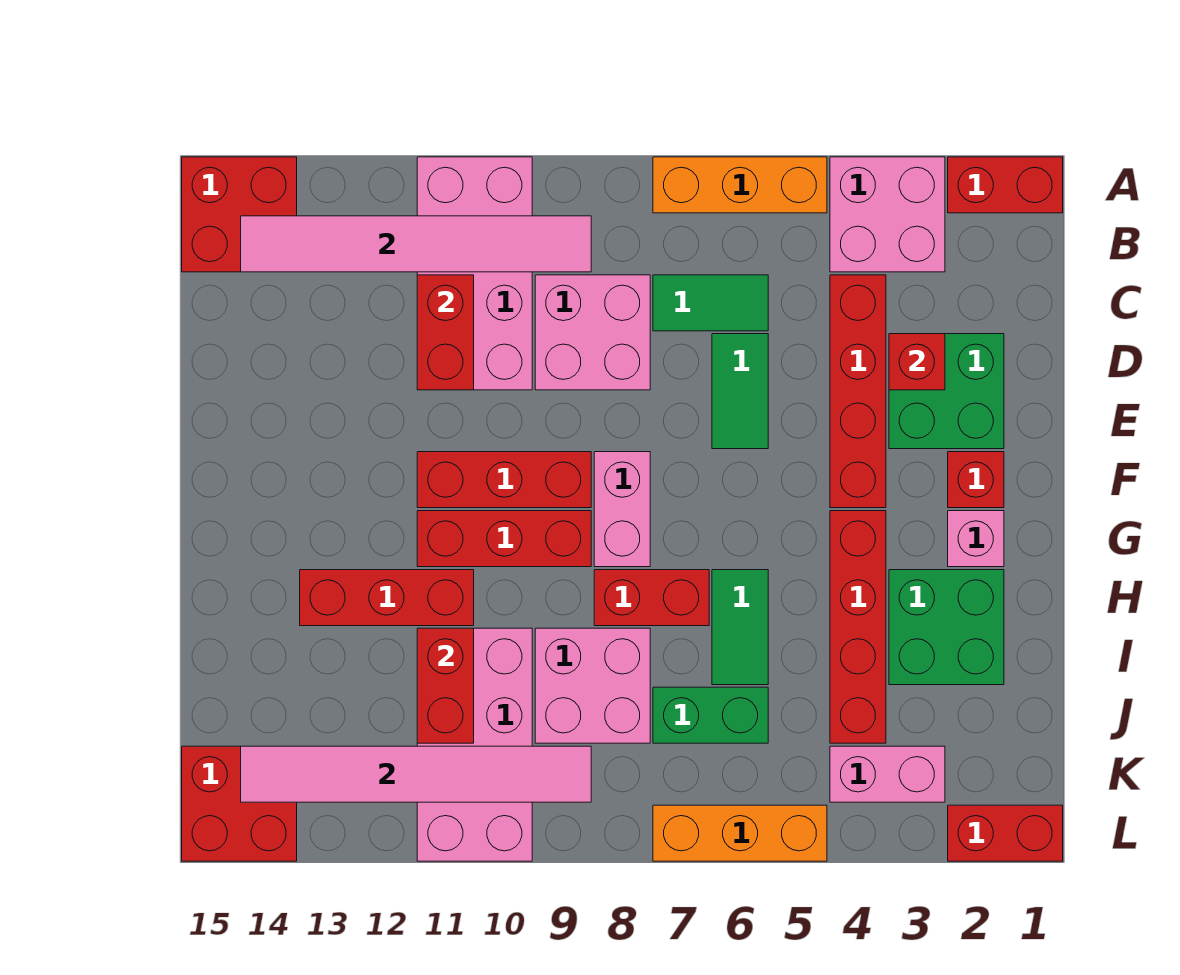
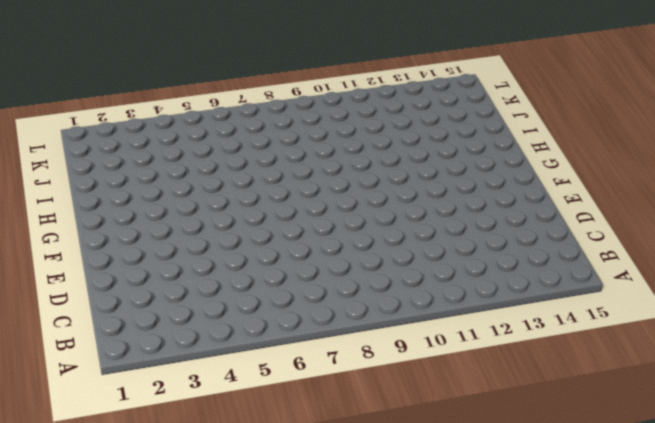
none -> red 1x2 brick [948,157,1063,213]
none -> pink 2x2 brick [830,157,945,272]
none -> orange 1x3 brick [653,157,827,213]
none -> pink 2x4 brick [417,157,532,390]

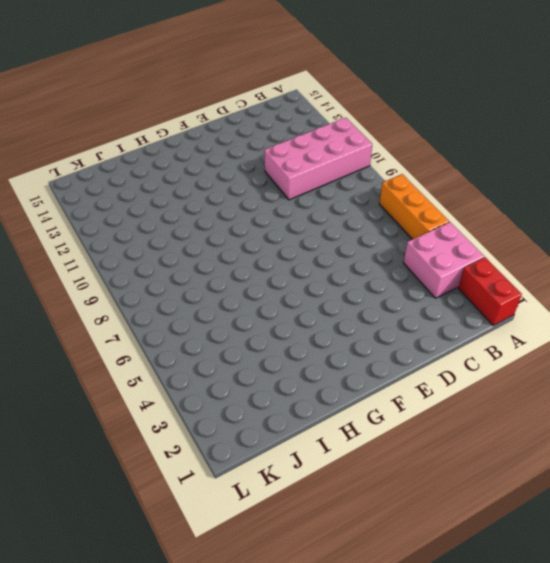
none -> red 2x2 brick [182,157,297,272]
none -> red 1x4 brick [830,275,886,508]
none -> green 1x2 tile [653,275,768,331]
none -> pink 2x2 brick [535,275,650,390]

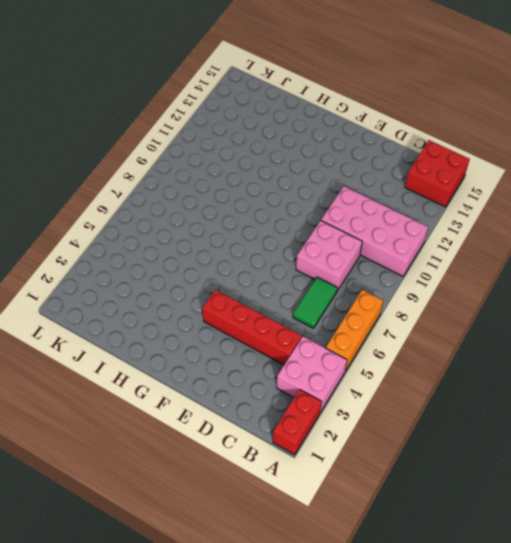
none -> green 2x2 brick [889,334,1004,449]
none -> green 1x2 tile [712,334,768,449]
none -> red 1x1 brick [948,452,1004,508]
none -> pink 1x2 brick [594,452,650,567]

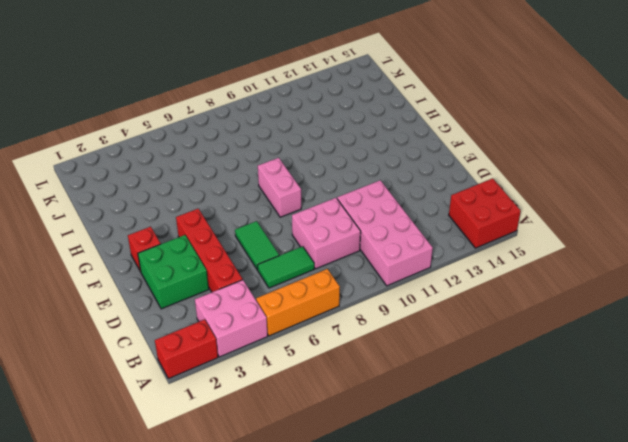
none -> red 1x3 brick [417,452,591,508]
none -> pink 1x1 brick [948,511,1004,567]
none -> red 1x4 brick [830,511,886,743]
none -> red 1x3 brick [417,511,591,567]

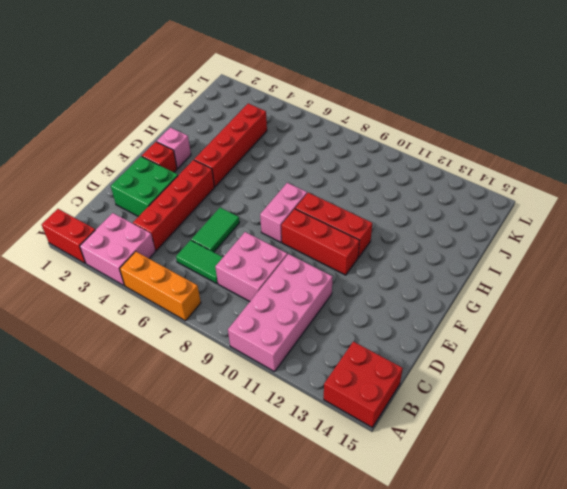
none -> green 2x2 brick [889,570,1004,685]
none -> green 1x2 tile [712,570,768,685]
none -> red 1x2 brick [594,570,709,626]
none -> red 1x3 brick [300,570,474,626]

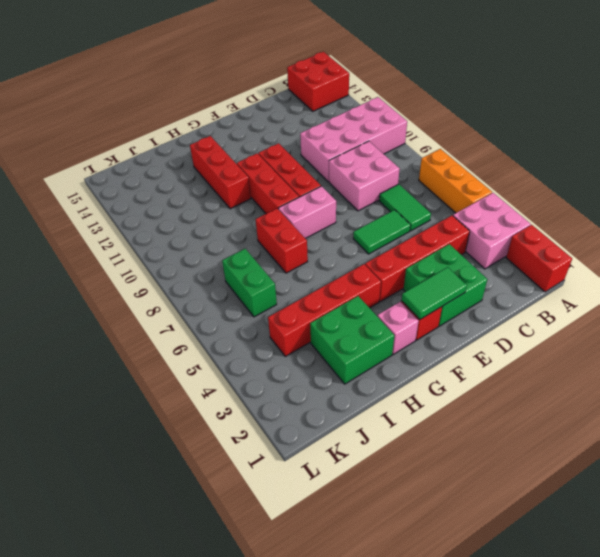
green 1x2 tile [402,267,467,319] -> green 1x2 tile moved to [712,570,768,685]
none -> pink 2x2 brick [535,628,650,743]
none -> pink 2x4 brick [417,628,532,861]
none -> pink 1x2 brick [830,746,945,802]
none -> red 2x2 brick [182,746,297,861]

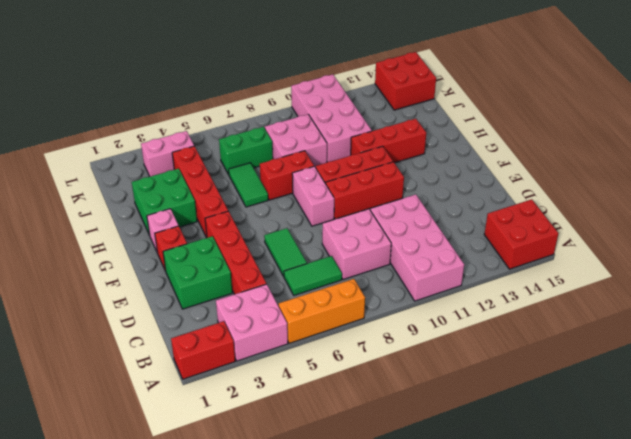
none -> red 1x2 brick [948,805,1063,861]
none -> orange 1x3 brick [653,805,827,861]
none -> pink 1x6 tile [241,216,591,272]
none -> red 1x2 brick [417,275,474,390]

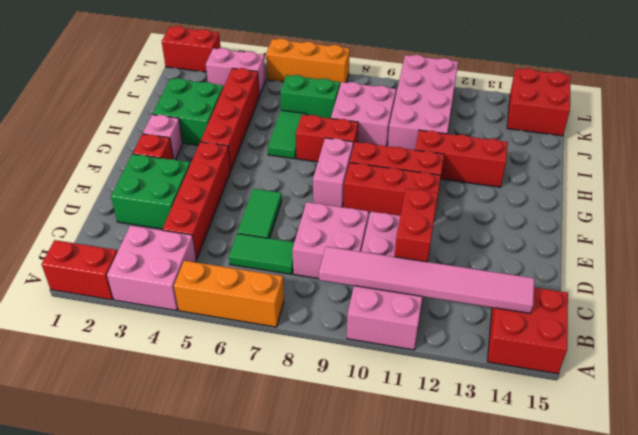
none -> red 1x1 brick [889,334,945,390]
none -> red 1x2 brick [417,628,474,743]
none -> pink 1x6 tile [241,746,591,802]

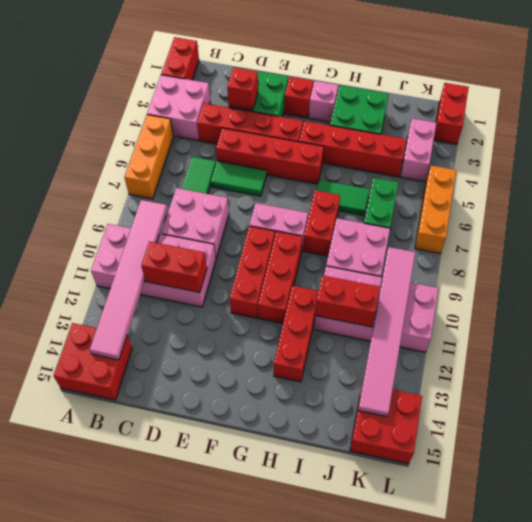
red 1x4 brick [216,128,324,184] -> none

